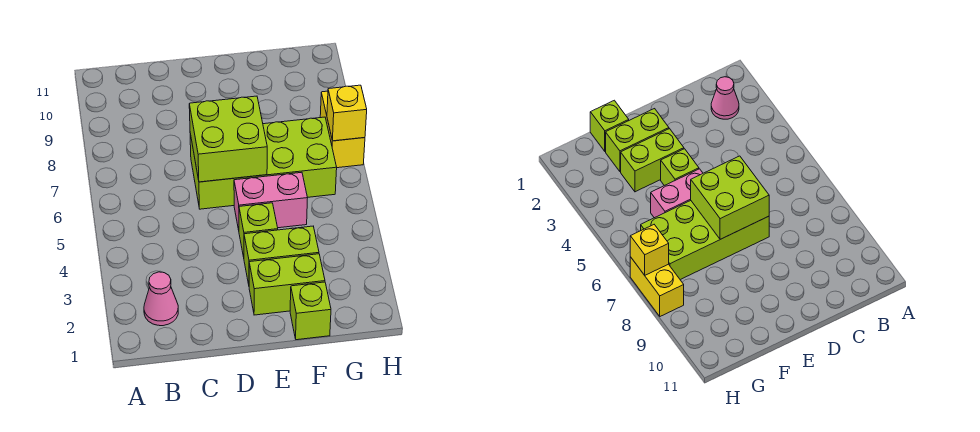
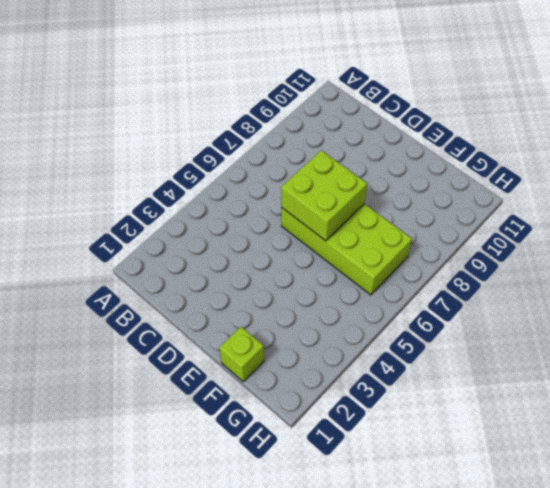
none -> pink 1x1 cone [144,272,178,326]
none -> lime 1x2 brick [249,254,325,315]

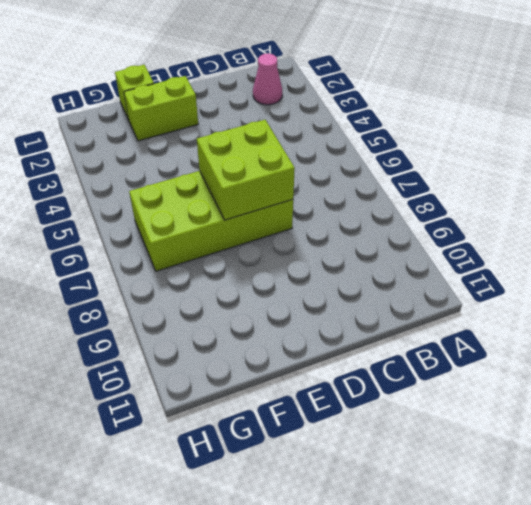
none -> lime 1x2 brick [244,226,319,284]
none -> lime 1x1 brick [239,203,278,257]

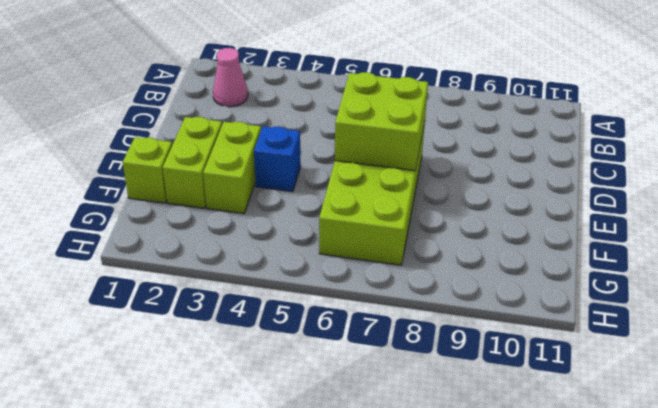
blue 1x1 brick [254,126,301,192] -> lime 1x1 brick [239,203,278,257]
none -> pink 1x2 brick [234,172,307,230]
none -> yellow 1x2 brick [320,91,365,168]

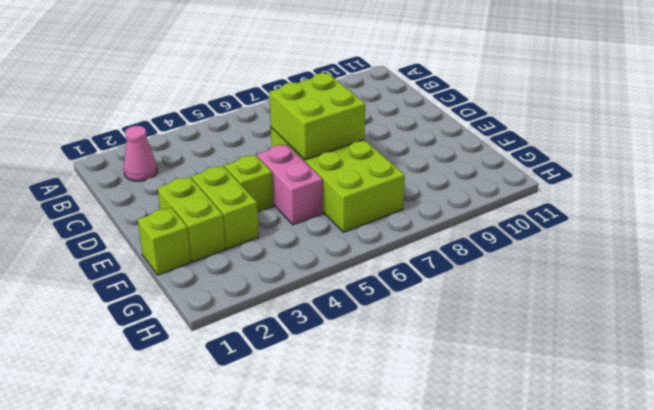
none -> yellow 1x2 brick [320,91,365,168]
none -> yellow 1x1 brick [327,85,367,141]

